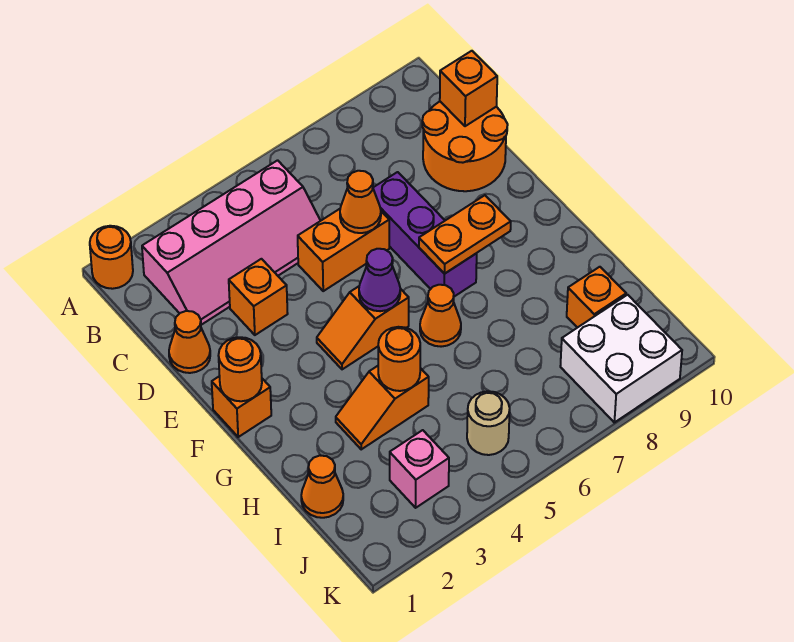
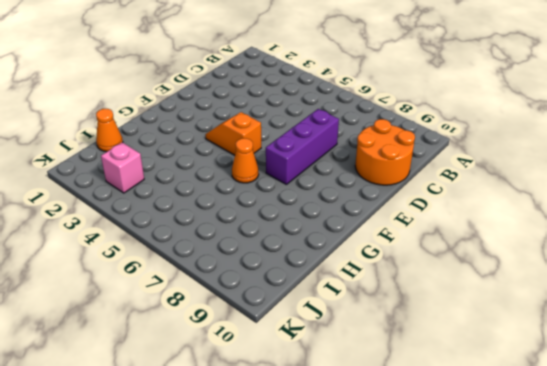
none -> orange 1x1 round brick [90,226,133,289]
none -> pink 2x4 slope [142,160,320,325]
none -> orange 1x1 cone [169,311,210,373]

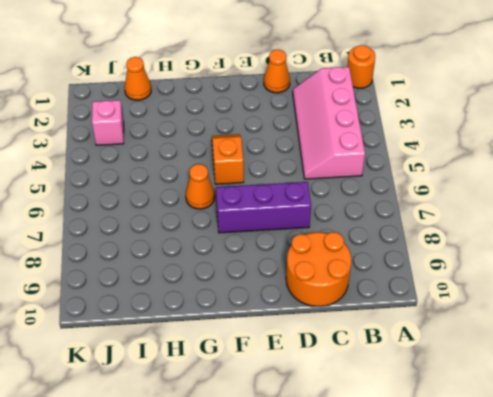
none -> orange 1x1 brick [229,259,288,335]
none -> orange 1x2 brick [298,209,389,291]
none -> orange 1x1 brick [212,376,271,437]

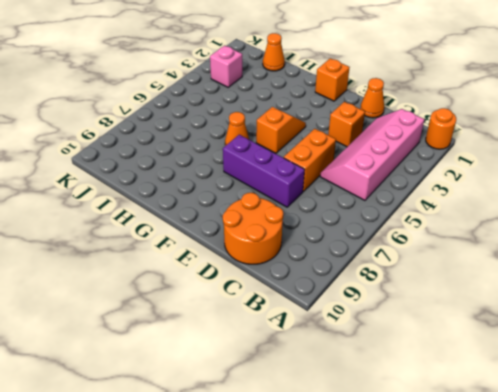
none -> orange 1x2 slope [336,366,429,449]
none -> orange 1x1 brick [567,267,626,328]
none -> tan 1x1 round brick [467,391,510,455]

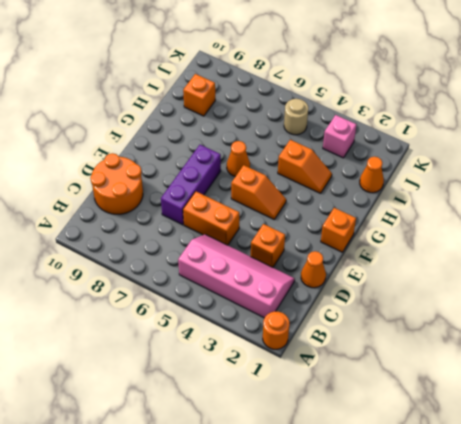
none -> white 2x2 brick [560,295,682,422]
none -> orange 1x1 brick [440,51,497,126]
none -> orange 1x1 cone [340,171,381,233]

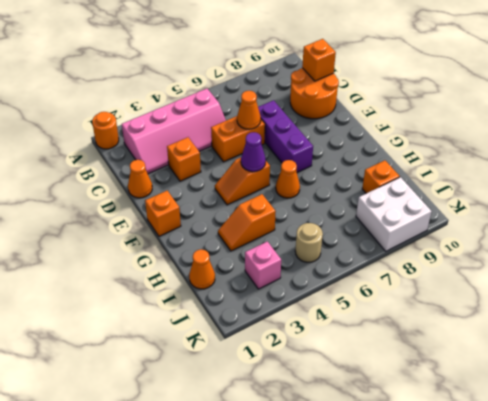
none -> orange 1x1 round brick [219,337,262,401]
none -> orange 1x2 plate [419,195,511,274]
none -> orange 1x1 round brick [378,327,420,391]

